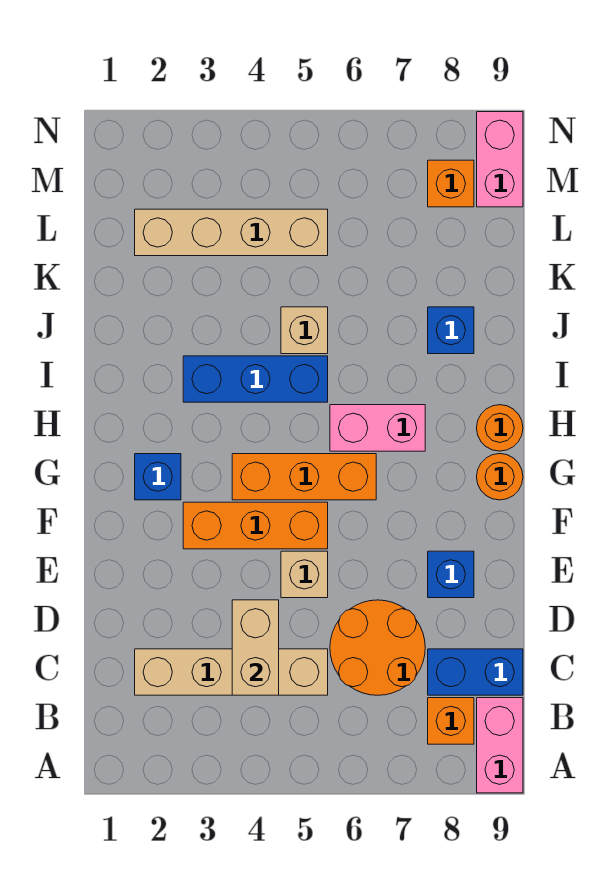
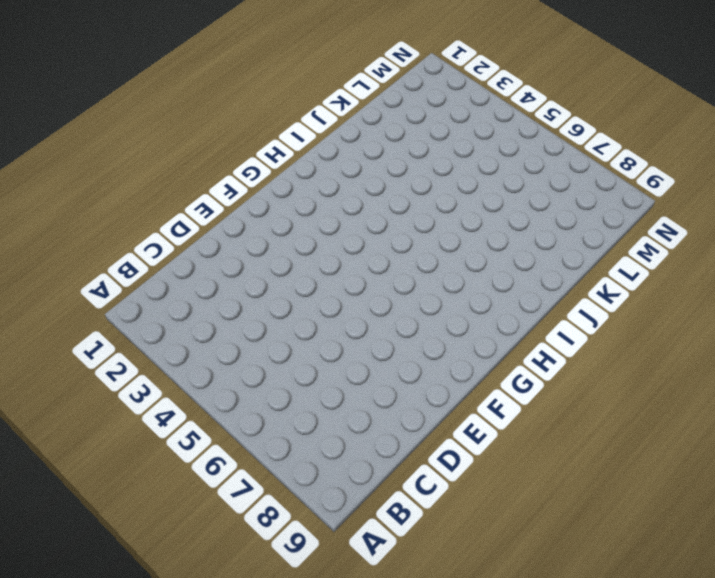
none -> pink 1x2 brick [477,698,523,793]
none -> orange 1x1 brick [428,698,474,744]
none -> tan 1x4 brick [135,649,328,695]

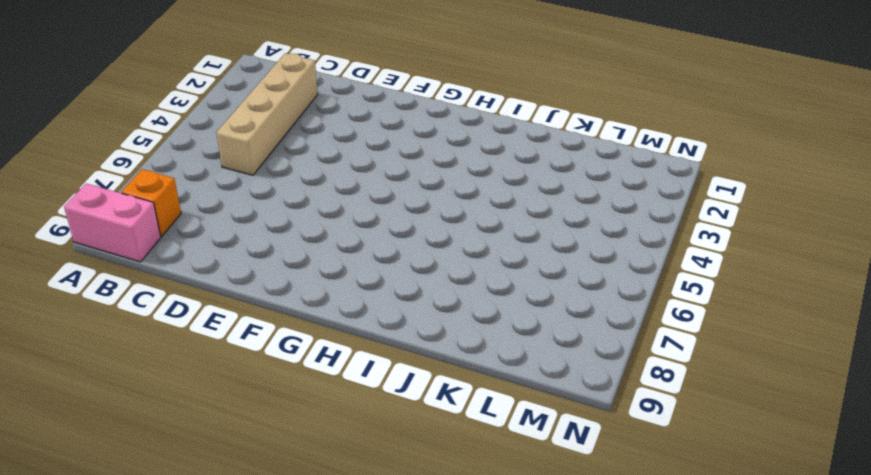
none -> orange 2x2 round brick [330,600,425,695]
none -> blue 1x2 brick [428,649,523,695]
none -> tan 1x1 brick [281,551,328,598]

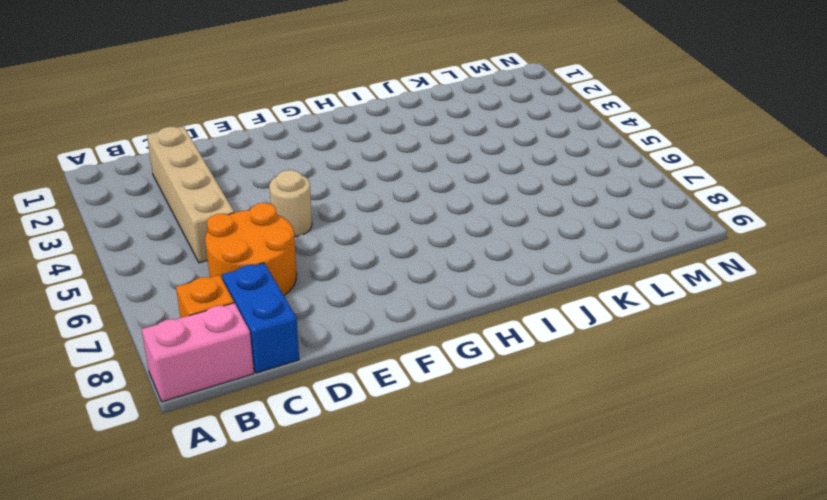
tan 1x1 round brick [269,170,312,237] -> tan 1x1 brick [281,551,328,598]
none -> blue 1x1 brick [428,551,474,598]
none -> orange 1x3 brick [183,502,328,549]
none -> blue 1x1 brick [135,454,181,500]

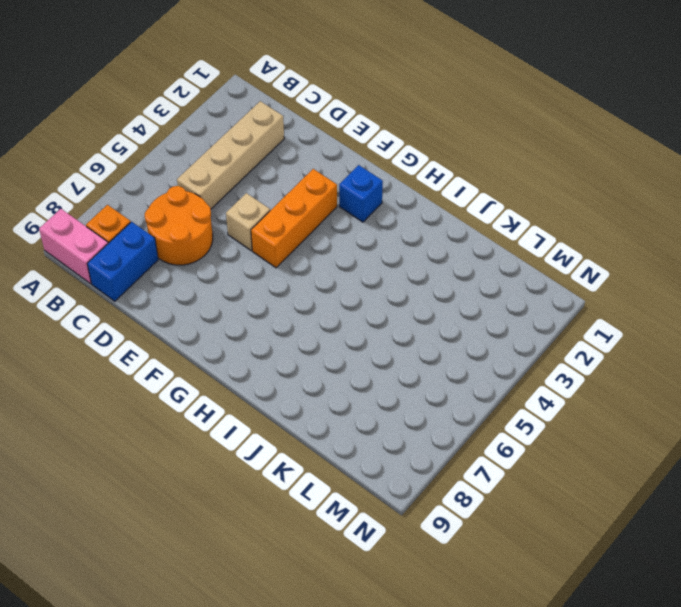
none -> blue 1x1 brick [428,551,474,598]
none -> orange 1x3 brick [232,454,376,500]
none -> orange 1x1 round brick [477,454,523,500]

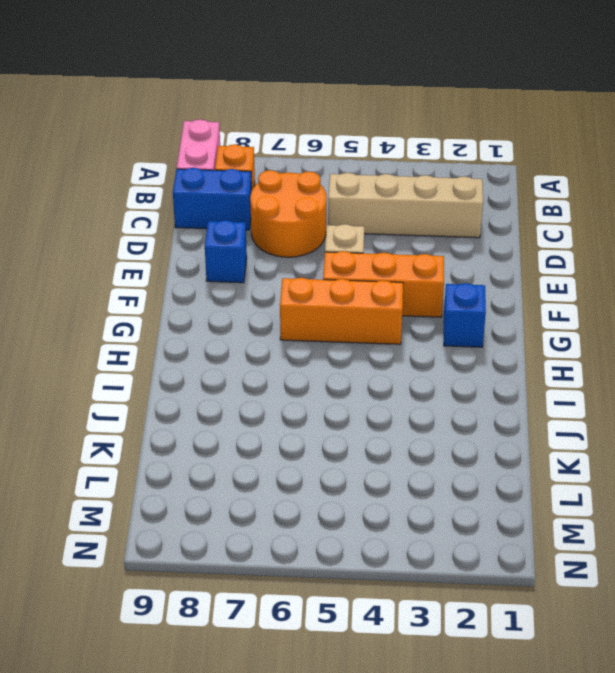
none -> orange 1x1 round brick [477,454,523,500]
none -> pink 1x2 brick [330,405,425,451]
none -> orange 1x1 round brick [477,405,523,451]

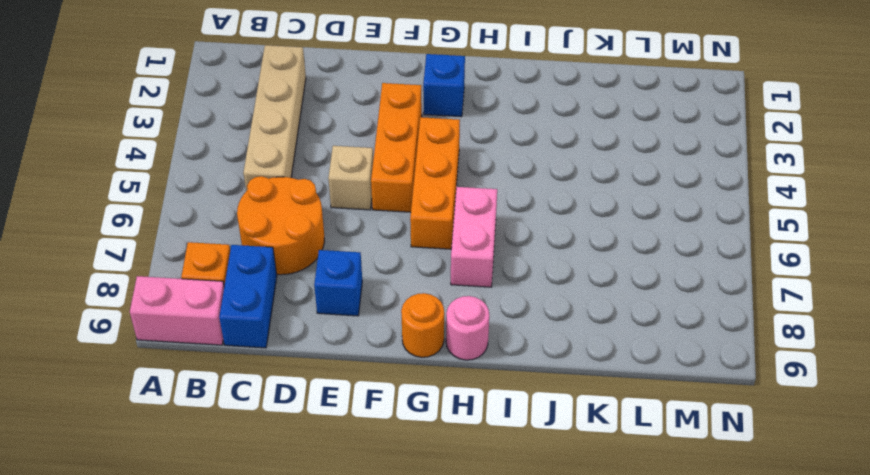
pink 1x1 round brick [446,296,489,360] -> orange 1x1 round brick [477,405,523,451]
none -> blue 1x3 brick [183,356,328,402]
none -> tan 1x1 brick [281,307,328,354]
none -> blue 1x1 brick [428,307,474,354]

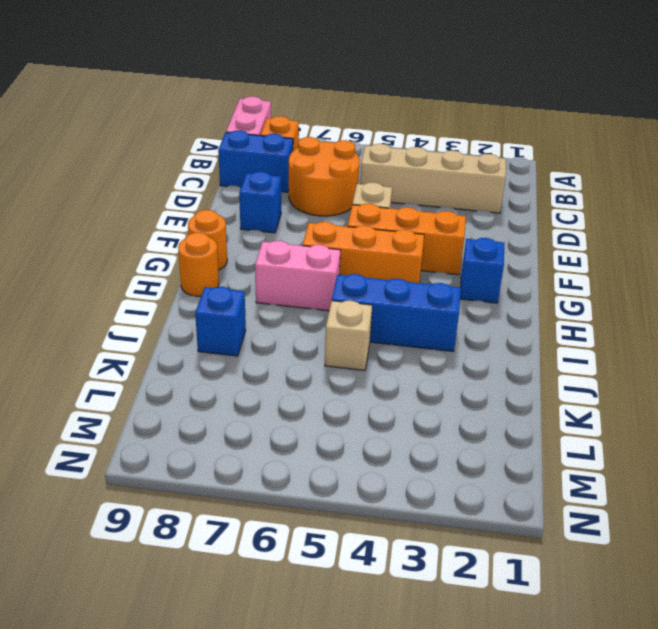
none -> tan 1x4 brick [135,209,328,256]
none -> orange 1x1 brick [428,160,474,207]
none -> pink 1x2 brick [477,112,523,207]

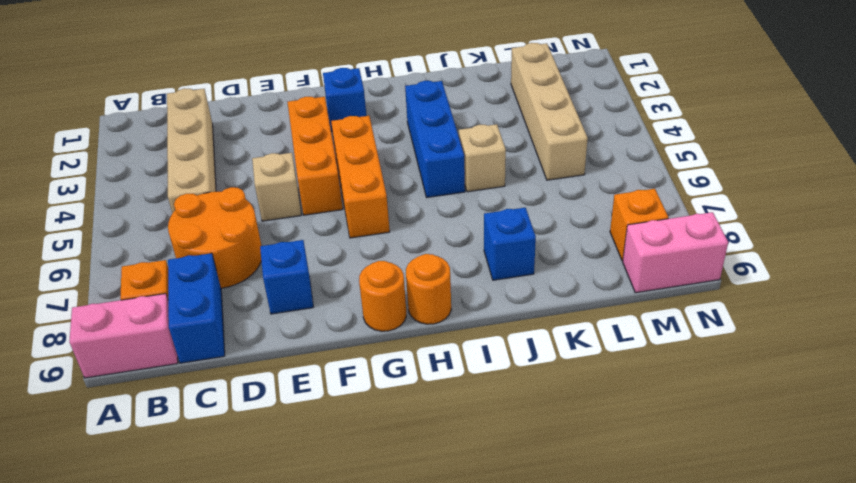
none -> pink 1x2 brick [330,405,425,451]
none -> tan 1x2 brick [232,600,279,695]

